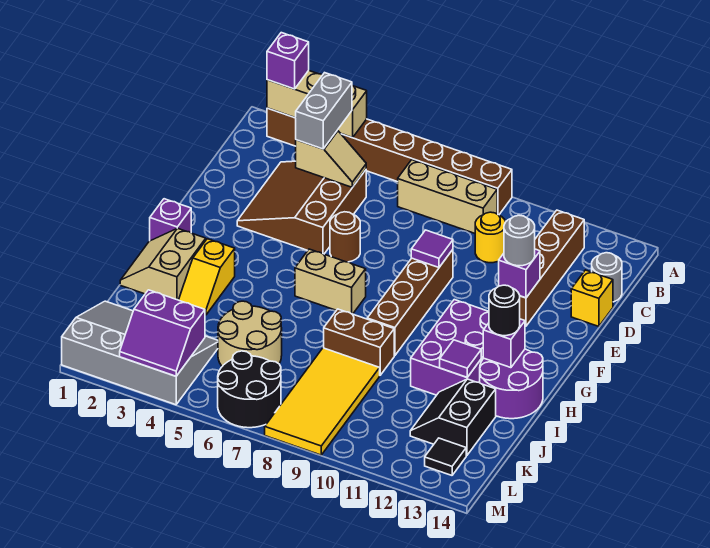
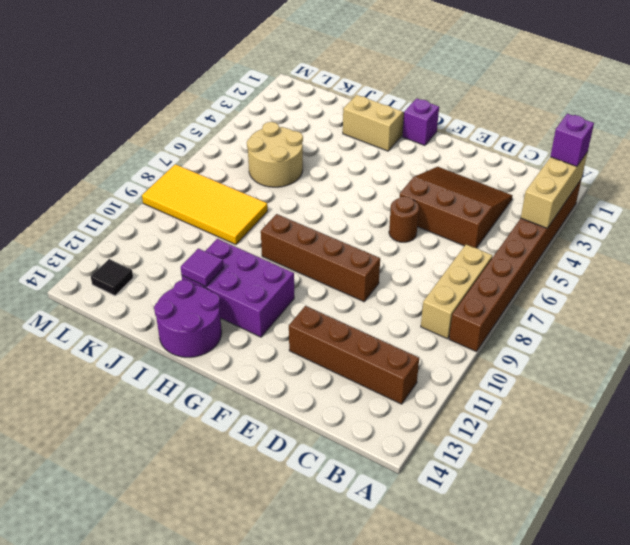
none -> yellow 1x1 round brick [475,212,506,263]
none -> grey 1x1 round brick [592,253,622,302]
none -> yellow 1x1 brick [571,270,613,327]
none -> tan 1x2 brick [295,249,366,314]

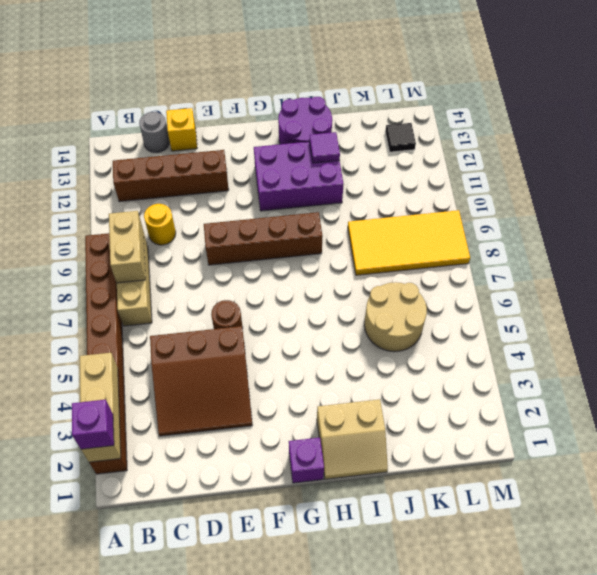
tan 1x2 brick [109,211,146,283] -> tan 1x2 brick moved to [295,249,366,314]
none -> yellow 1x2 slope [179,239,235,315]
none -> brown 1x2 brick [324,309,394,375]
none -> black 2x2 slope [410,379,496,456]
none -> grey 3x4 slope [62,301,218,405]

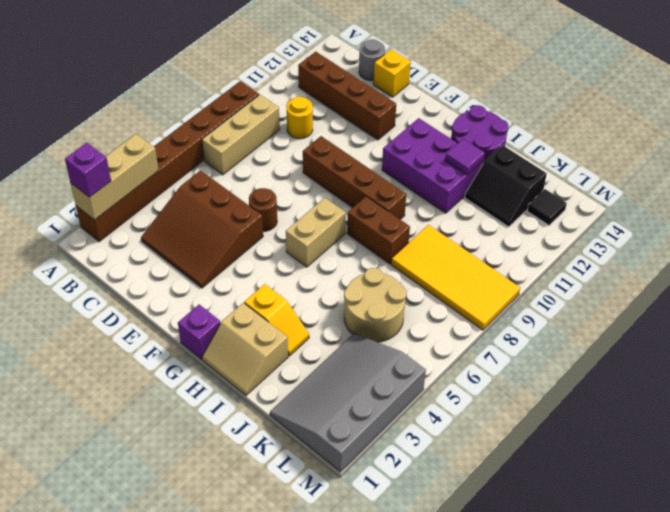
brown 1x2 brick [347,196,410,264] -> brown 1x2 brick turned to [324,309,394,375]
none -> black 2x2 round brick [218,351,281,428]
none -> tan 1x2 slope [296,130,366,187]
none -> purple 1x1 tile [411,230,453,268]
none -> purple 1x1 brick [499,249,540,298]

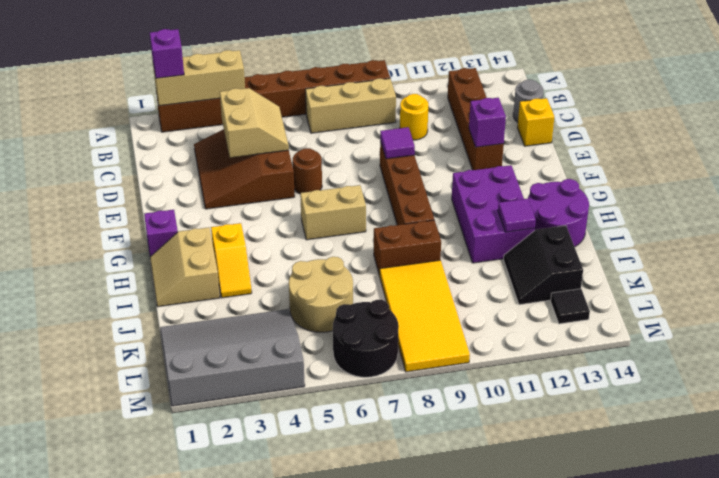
tan 2x2 slope [220,88,289,158] -> tan 1x2 slope [296,130,366,187]
none -> purple 1x1 brick [483,319,525,368]
none -> purple 2x2 slope [120,290,205,376]
none -> grey 1x2 brick [296,73,352,149]
none -> grey 1x1 round brick [504,215,535,266]

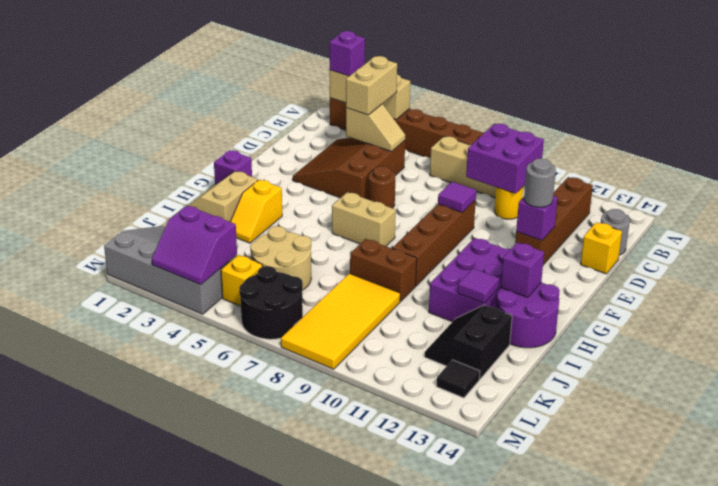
tan 1x2 brick [346,56,397,115] -> grey 1x2 brick [296,73,352,149]
purple 2x2 brick [466,124,544,194] -> none
yellow 1x1 brick [221,255,262,306] -> none
none -> black 1x1 round brick [489,285,520,336]

